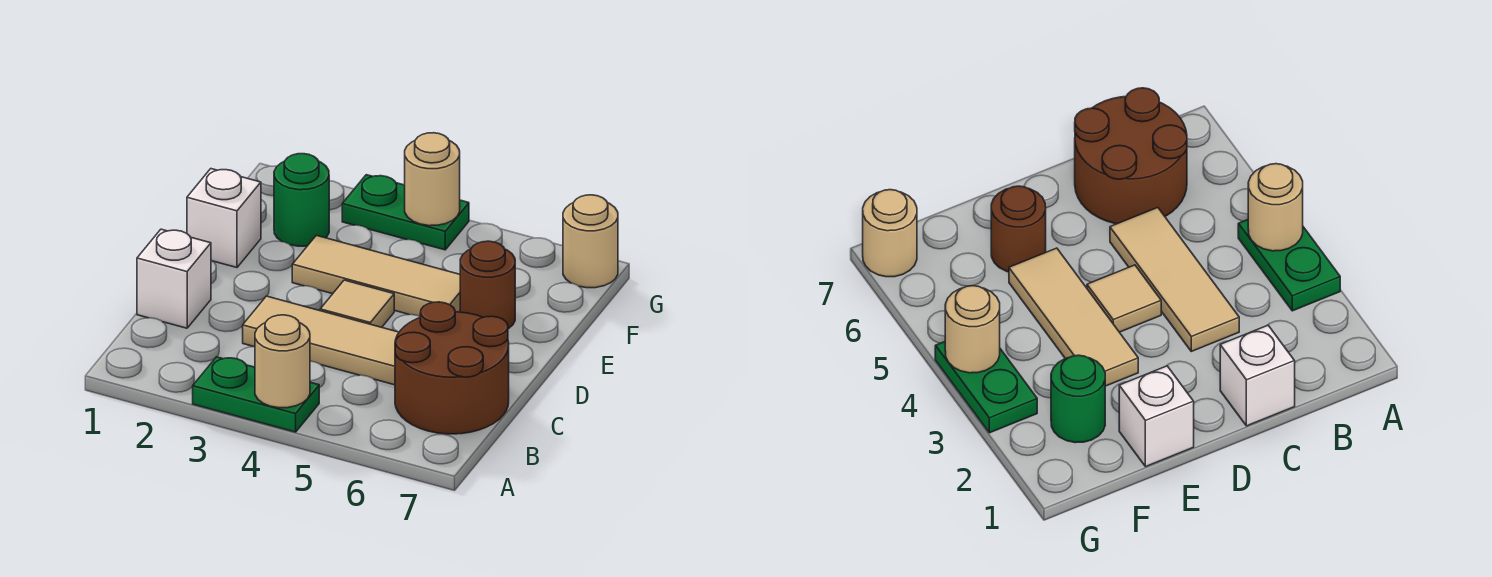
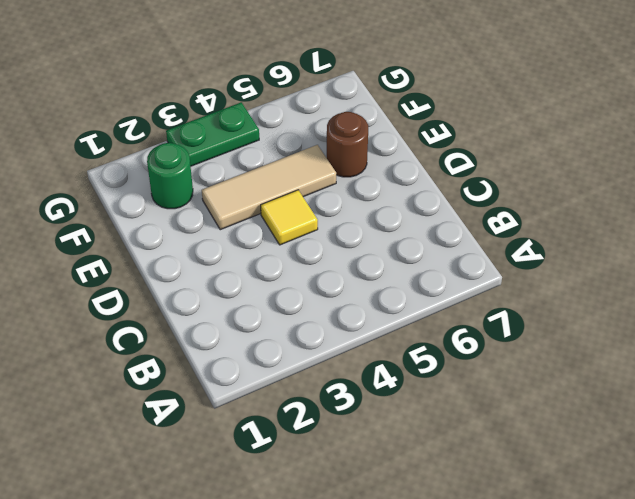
yellow 1x1 tile [261,190,318,245] -> tan 1x1 tile [320,280,394,327]
none -> green 1x2 plate [193,357,319,432]
none -> brown 2x2 round brick [395,302,509,434]
none -> white 1x1 brick [137,229,211,328]

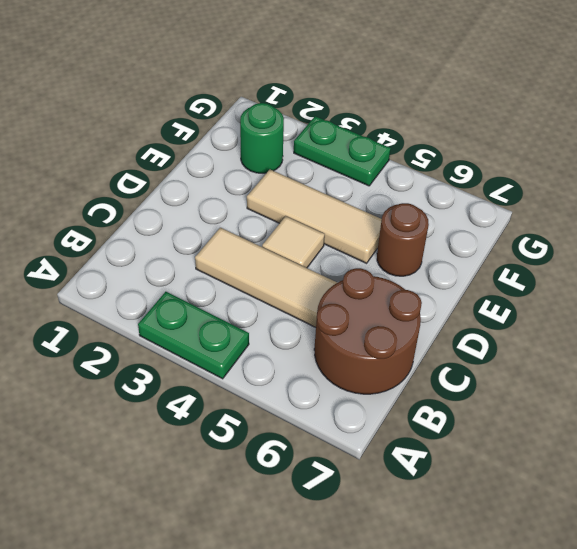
none -> white 1x1 brick [137,229,211,328]
none -> white 1x1 brick [187,169,261,268]
none -> tan 1x1 round brick [563,195,618,288]

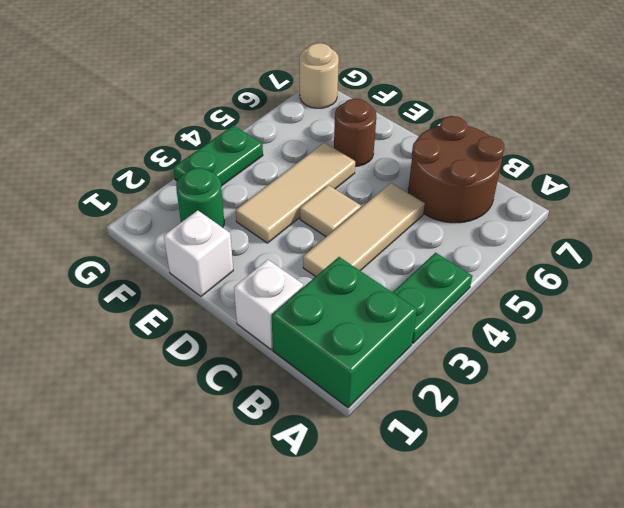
green 2x2 brick [272,257,417,408] -> none
none -> tan 1x1 round brick [255,315,310,408]
none -> tan 1x1 round brick [405,133,460,226]

